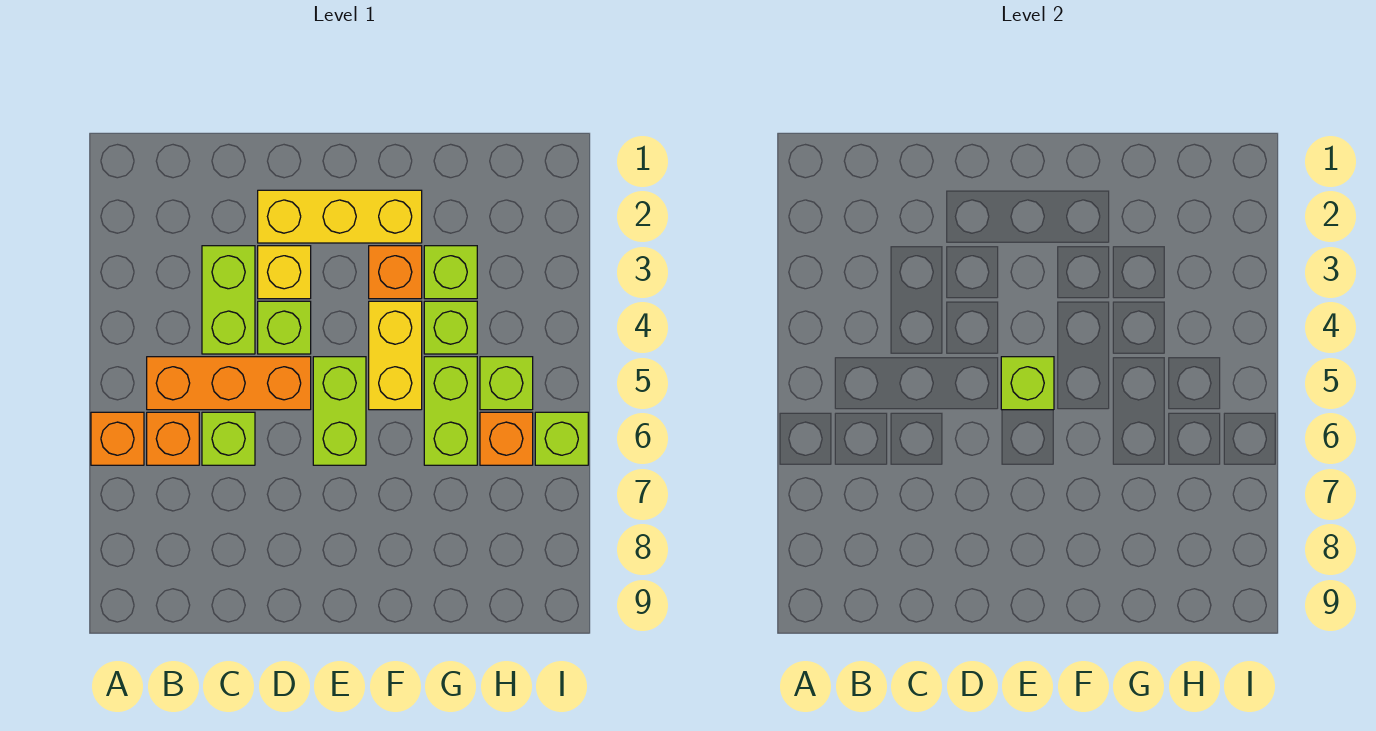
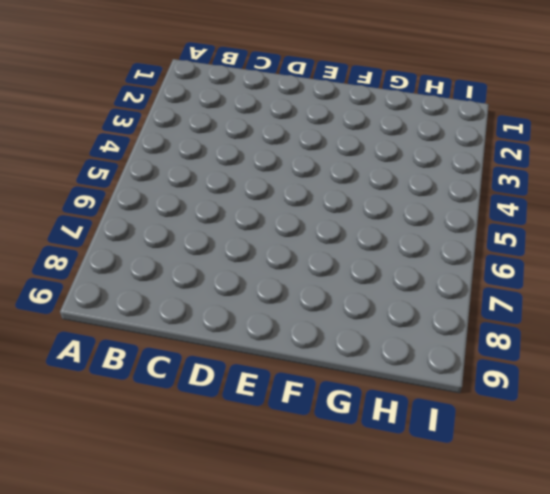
none -> orange 1x1 brick [91,412,144,465]
none -> orange 1x3 brick [147,357,311,410]
none -> orange 1x1 brick [147,412,199,465]

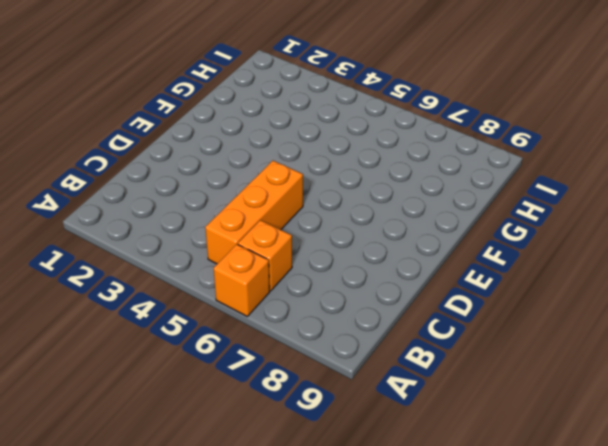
none -> lime 1x2 brick [202,246,255,354]
none -> lime 1x1 brick [202,412,255,465]
none -> yellow 1x3 brick [258,190,422,243]

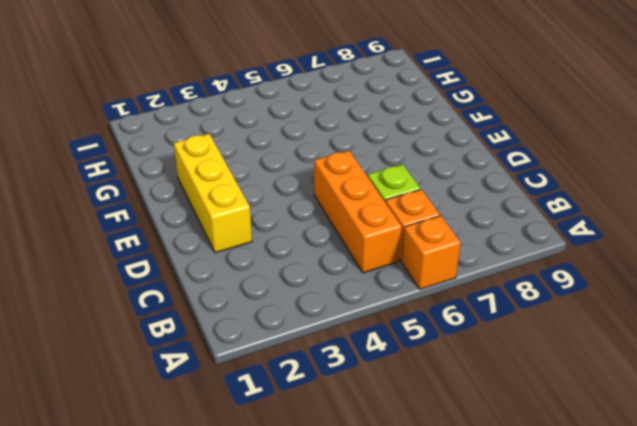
none -> lime 1x2 brick [202,246,255,354]
none -> yellow 1x1 brick [258,246,311,299]
none -> lime 1x1 brick [258,301,311,354]

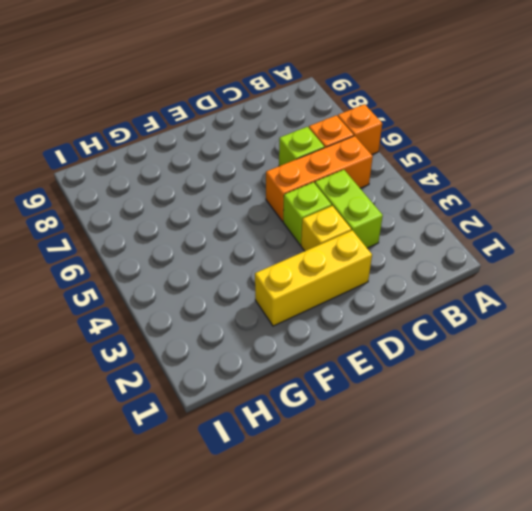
none -> lime 1x2 brick [313,357,366,465]
none -> orange 1x1 brick [369,246,422,299]
none -> yellow 1x2 brick [369,301,422,410]

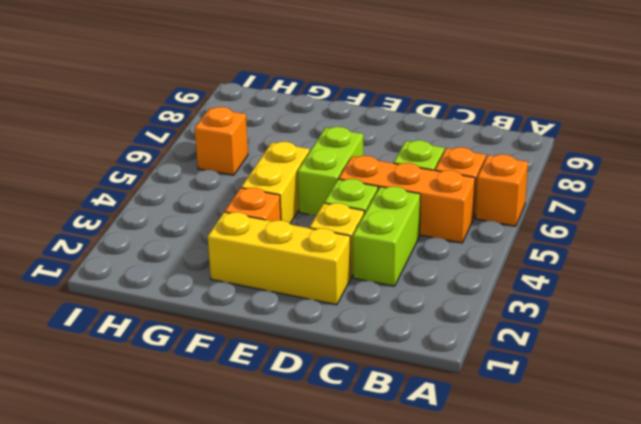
none -> lime 1x1 brick [424,246,477,299]
none -> lime 1x1 brick [424,301,477,354]
none -> lime 1x2 brick [424,357,477,465]

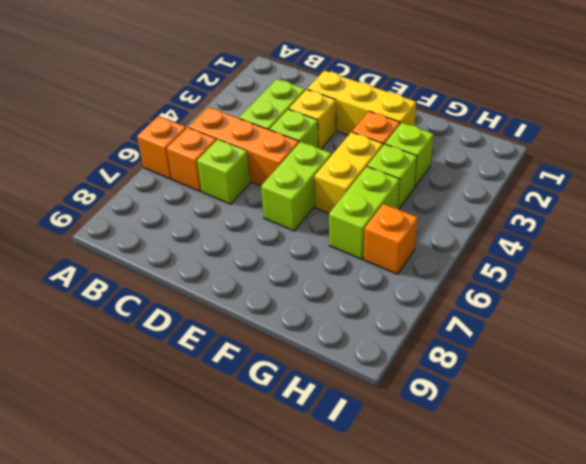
none -> lime 1x1 brick [480,357,533,410]
none -> lime 1x1 brick [535,412,588,465]
none -> lime 1x1 brick [1001,357,1054,410]

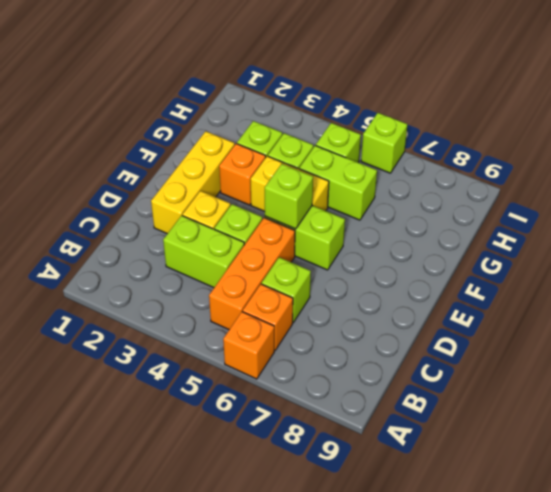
none -> orange 1x1 brick [480,412,533,465]

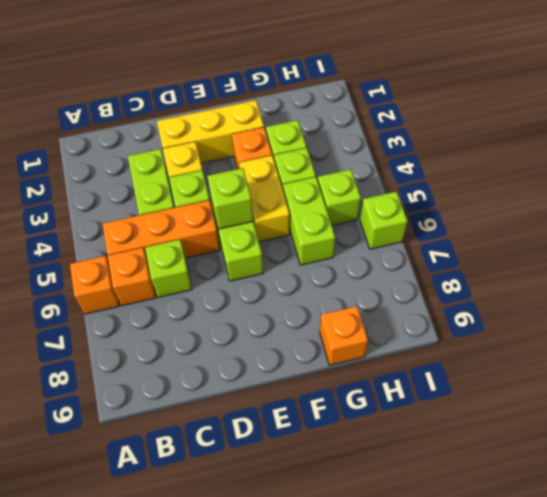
orange 1x1 brick [320,306,368,365] -> orange 1x1 brick moved to [480,412,533,465]

